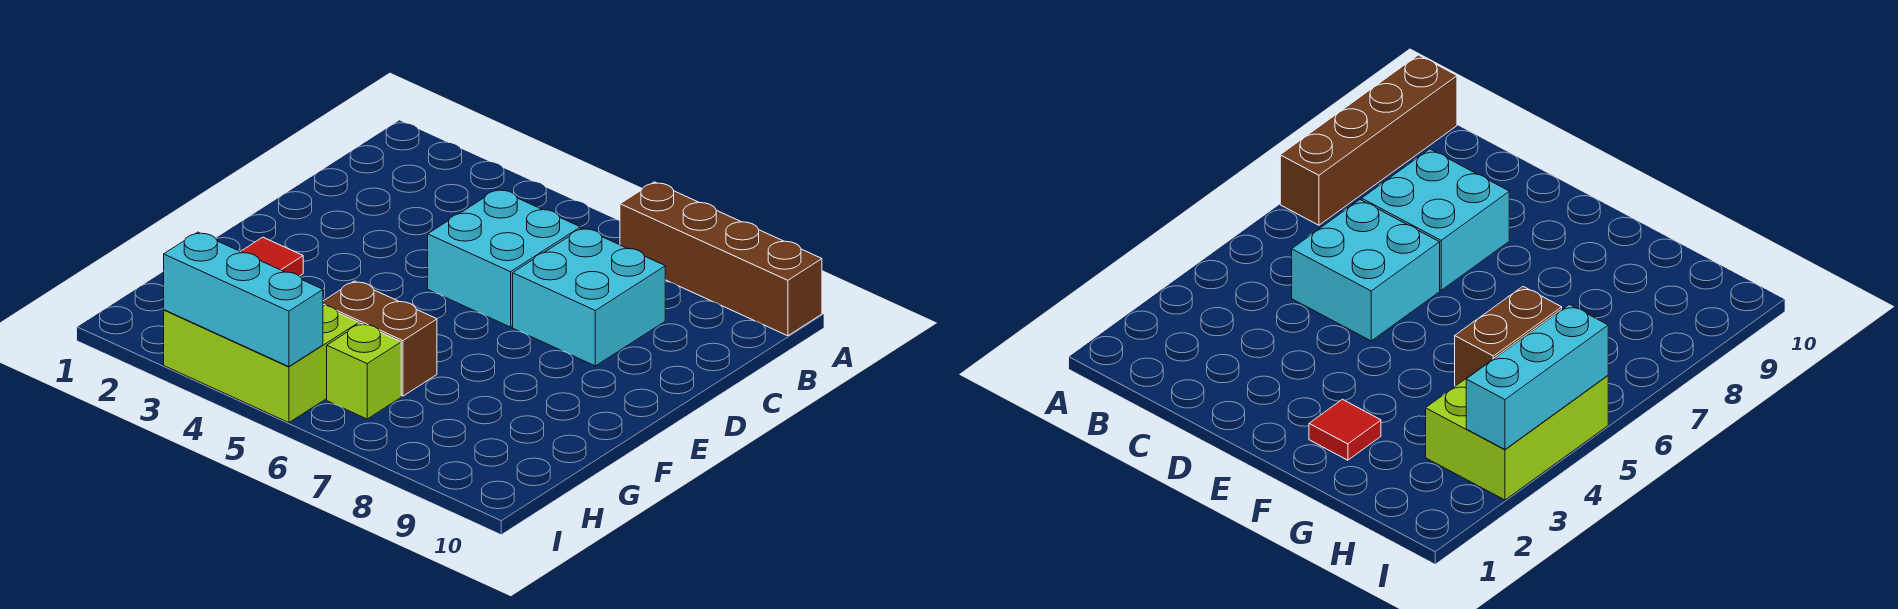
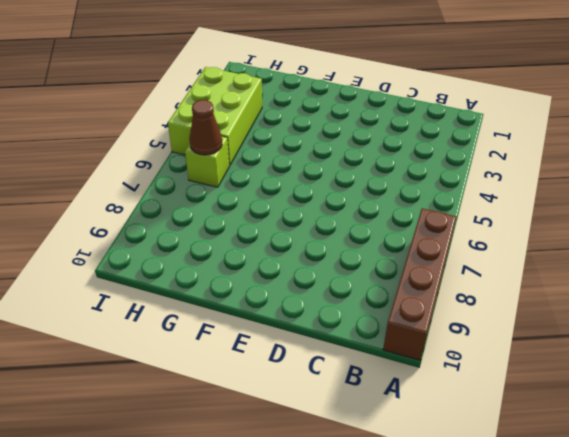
brown 1x1 cone [189,100,222,155] -> none
none -> cyan 2x2 brick [428,189,581,327]
none -> cyan 2x2 brick [513,228,665,366]

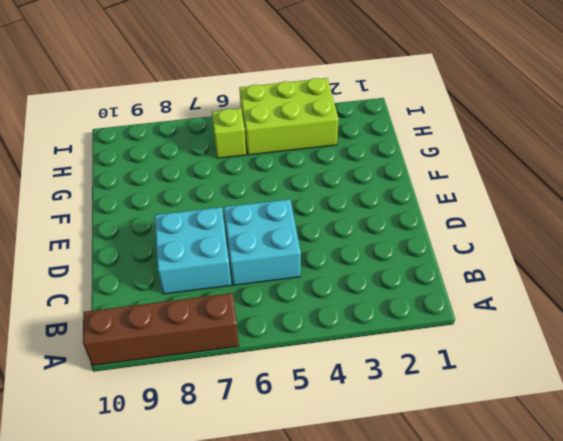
none -> red 1x1 tile [241,237,303,276]
none -> brown 1x2 brick [323,281,437,396]

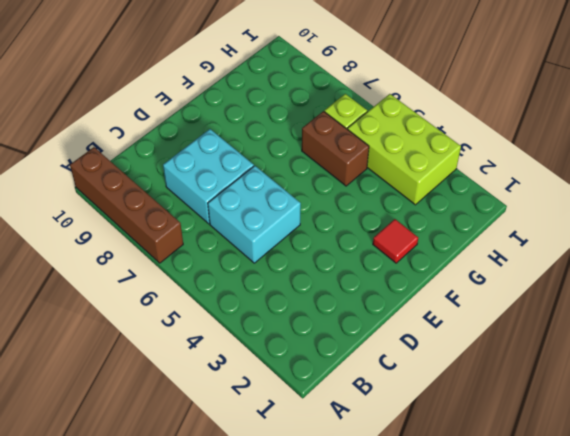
none -> cyan 1x3 brick [164,232,323,367]

